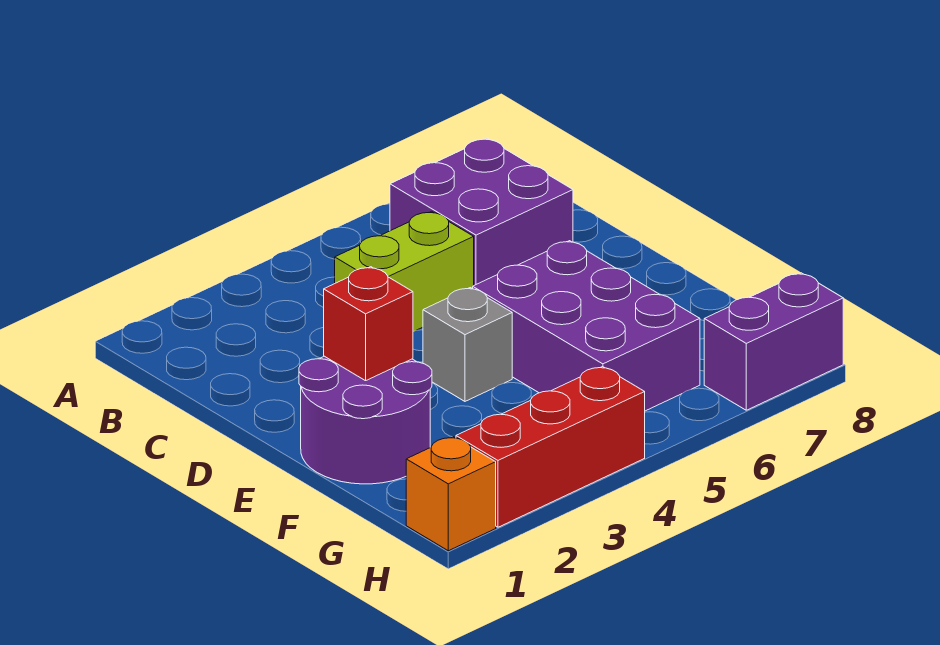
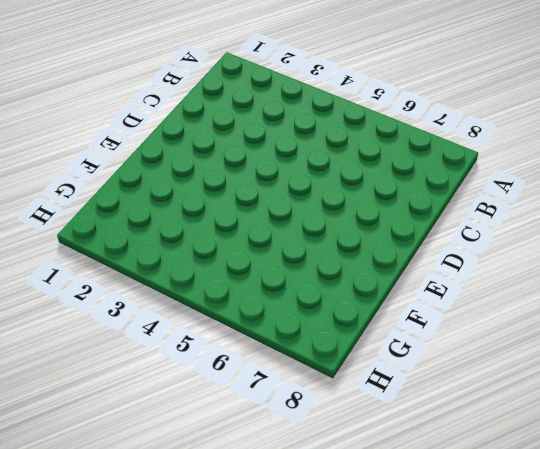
none -> purple 2x2 brick [390,138,573,285]
none -> lime 1x2 brick [335,211,474,331]

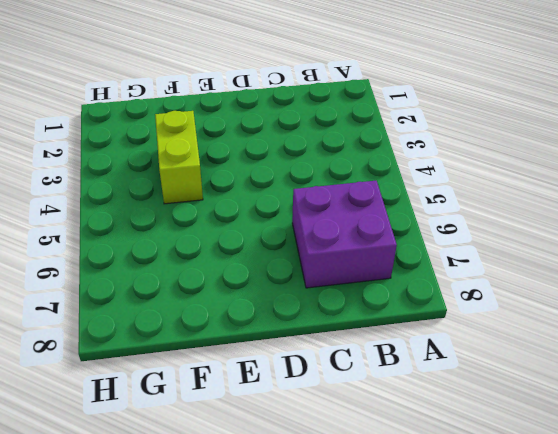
lime 1x2 brick [155,111,203,204] -> lime 1x2 brick moved to [335,211,474,331]
none -> purple 2x2 round brick [299,356,432,484]
none -> grey 1x1 brick [423,288,512,401]

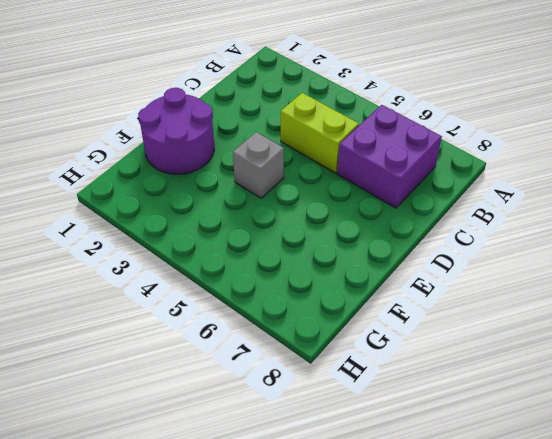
none -> purple 2x3 brick [473,241,700,411]
none -> orange 1x1 brick [406,437,496,551]

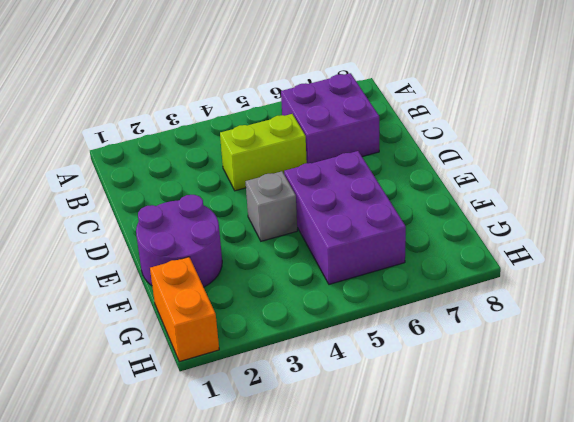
orange 1x2 brick [150,257,219,362] -> orange 1x1 brick [406,437,496,551]
none -> red 1x3 brick [456,367,645,527]
none -> purple 1x2 brick [704,273,843,410]

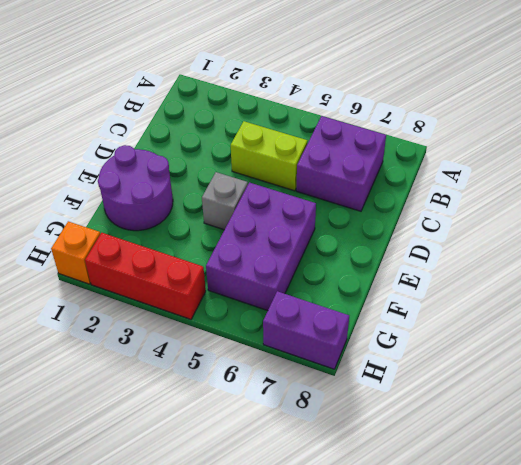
none -> red 1x1 brick [324,267,413,381]

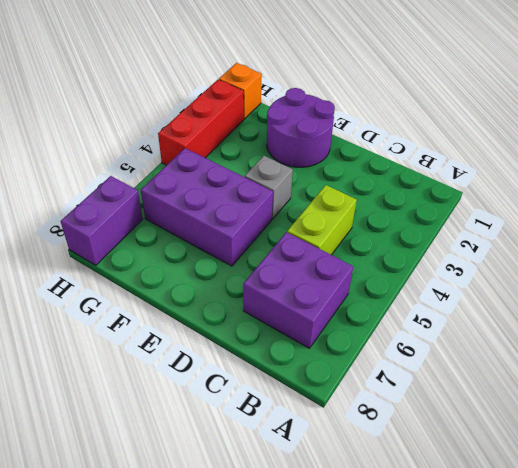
none -> red 1x1 brick [324,267,413,381]

